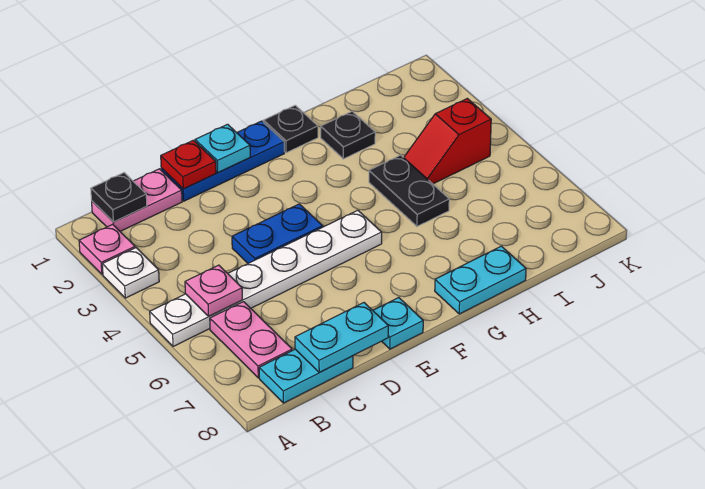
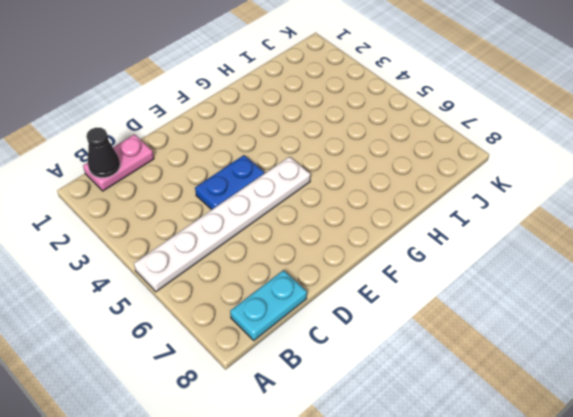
black 1x1 cone [86,128,120,178] -> black 1x1 plate [91,173,147,222]
none -> pink 1x1 plate [79,224,135,274]
none -> white 1x1 plate [102,248,159,298]
none -> pink 1x2 plate [210,302,292,378]

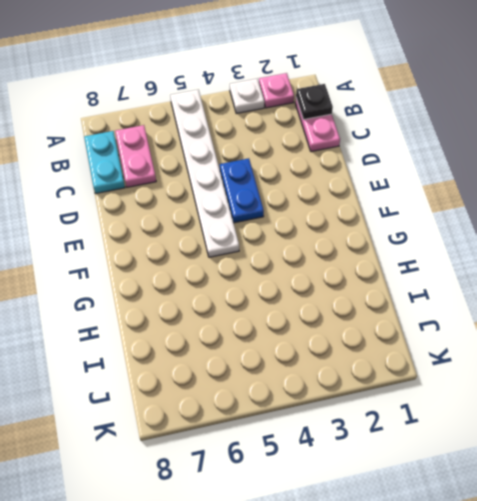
pink 1x2 plate [115,125,156,187] -> pink 1x2 plate turned to [210,302,292,378]
none -> blue 1x3 plate [161,121,284,201]
none -> cyan 1x1 plate [373,298,423,349]
none -> black 1x1 plate [263,105,318,153]

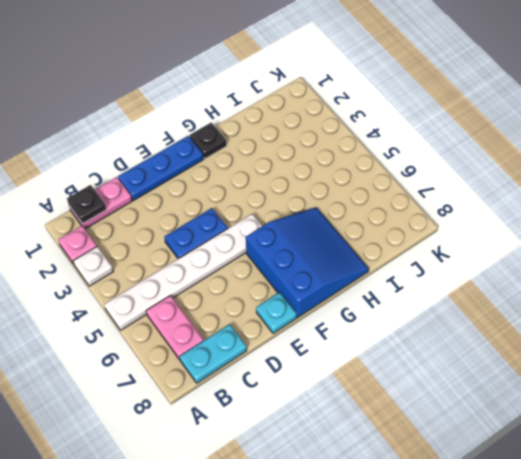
blue 3x3 slope [246,208,369,317] -> cyan 1x2 plate [435,246,526,314]
none -> black 1x1 plate [321,111,375,159]
none -> black 1x2 plate [369,155,449,226]
none -> red 1x2 slope [404,98,491,184]

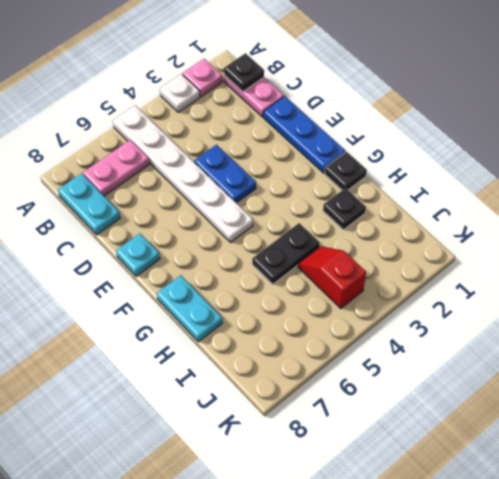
none -> pink 1x1 plate [185,265,242,316]
none -> cyan 1x2 plate [295,303,388,372]
none -> red 1x1 plate [161,140,216,189]

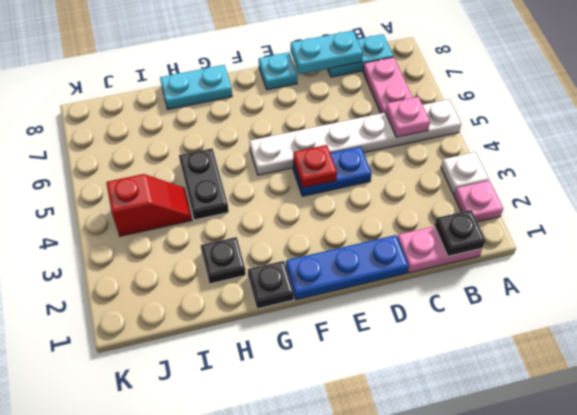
red 1x1 plate [293,145,337,188] -> red 1x1 plate moved to [161,140,216,189]
none -> cyan 1x1 plate [195,124,250,173]

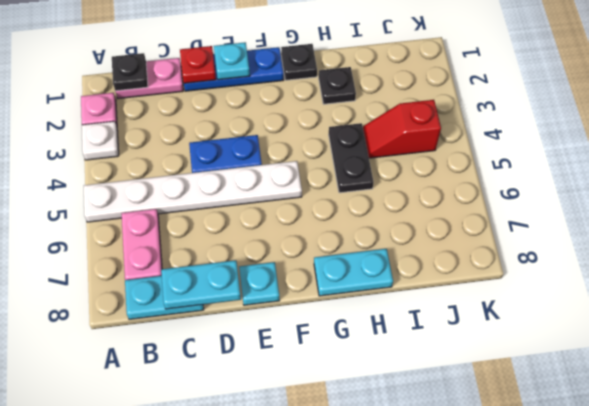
none -> pink 1x1 plate [185,265,242,316]

